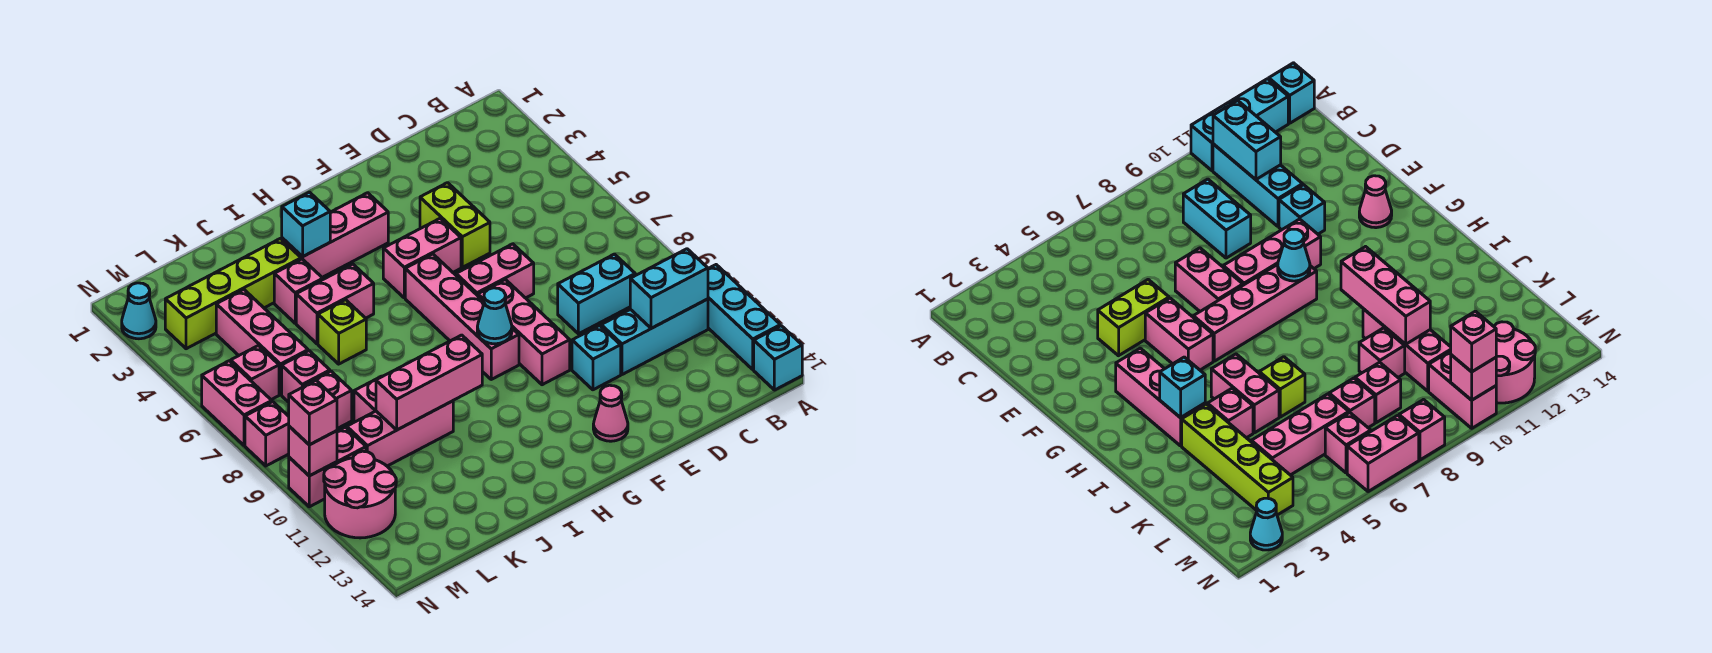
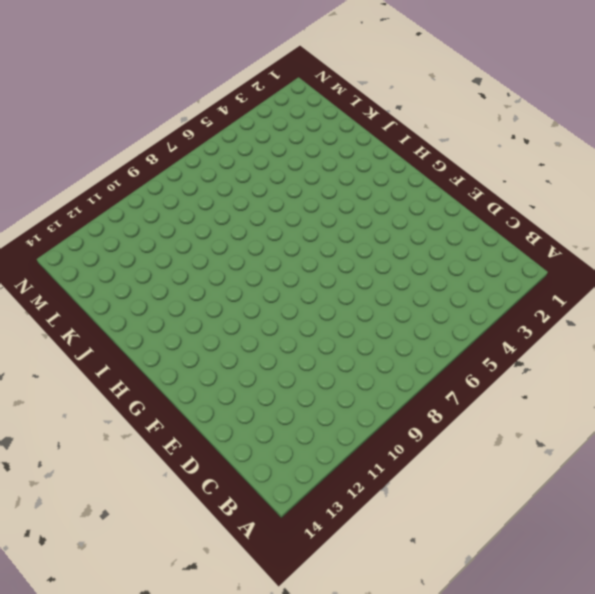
none -> cyan 1x3 brick [708,265,780,369]
none -> cyan 1x1 brick [754,326,802,390]
none -> cyan 1x3 brick [601,299,708,375]
none -> cyan 1x2 brick [558,254,635,334]

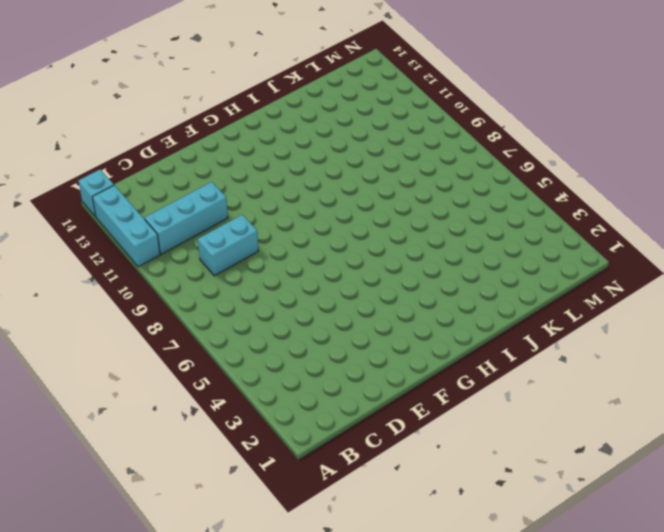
none -> lime 1x2 brick [420,183,490,267]
none -> pink 1x2 brick [456,244,534,298]
none -> cyan 1x1 brick [572,325,621,390]
none -> pink 1x2 brick [383,218,461,298]

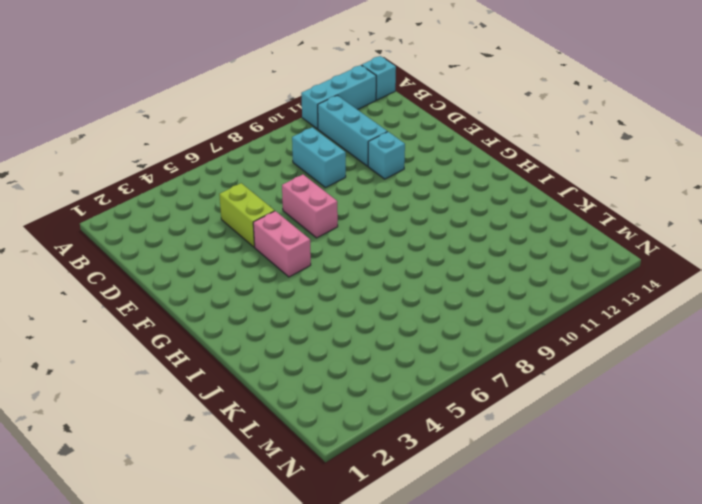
lime 1x2 brick [219,183,275,247] -> lime 1x2 brick turned to [420,183,490,267]
none -> pink 1x3 brick [478,280,570,385]
none -> pink 1x1 cone [593,385,628,441]
none -> pink 1x3 brick [282,193,388,277]
none -> pink 1x4 brick [405,254,519,379]

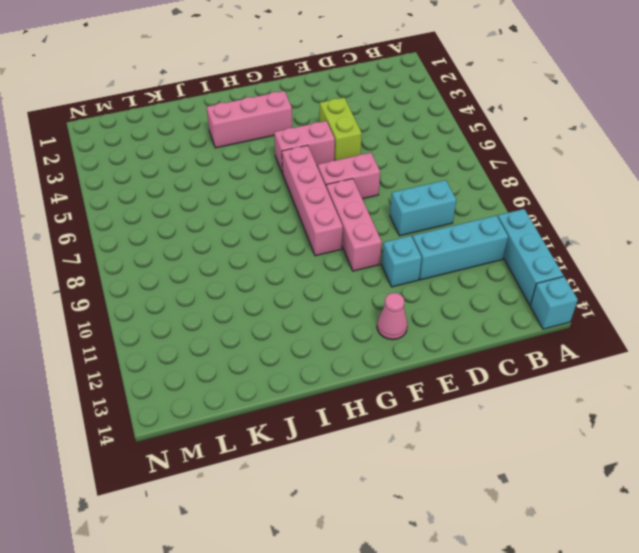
none -> pink 1x2 brick [296,264,374,344]
none -> lime 1x4 brick [165,238,301,349]
none -> pink 1x1 brick [274,259,323,323]
none -> lime 1x1 brick [318,300,366,364]

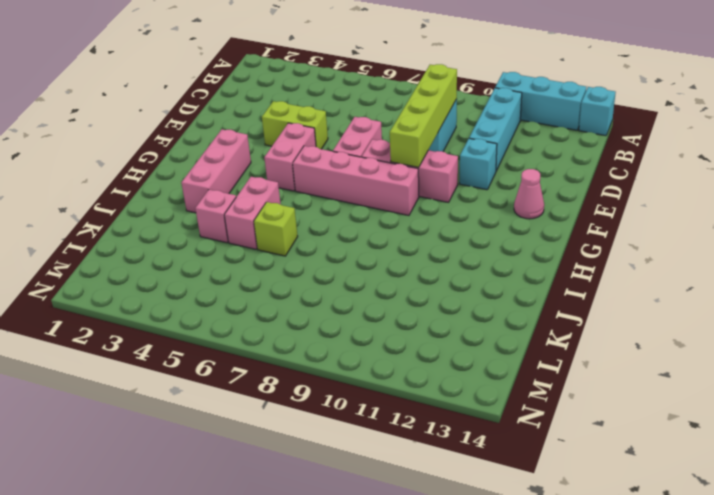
lime 1x4 brick [390,64,457,167] -> lime 1x4 brick moved to [165,238,301,349]
none -> pink 1x3 brick [347,401,453,466]
none -> pink 1x1 brick [354,376,382,422]
none -> pink 1x3 brick [216,290,308,395]
none -> pink 1x1 brick [282,351,330,402]

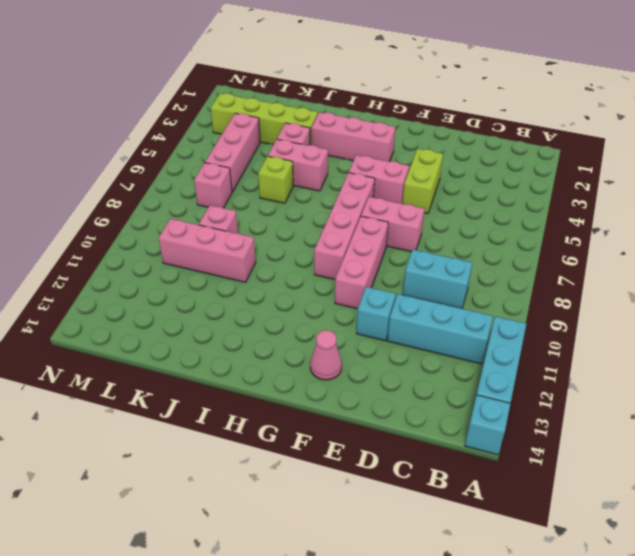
none -> pink 1x1 brick [303,371,352,429]
none -> pink 1x1 brick [231,346,279,400]
none -> pink 1x2 brick [289,427,366,507]
none -> pink 2x2 round brick [324,451,396,538]

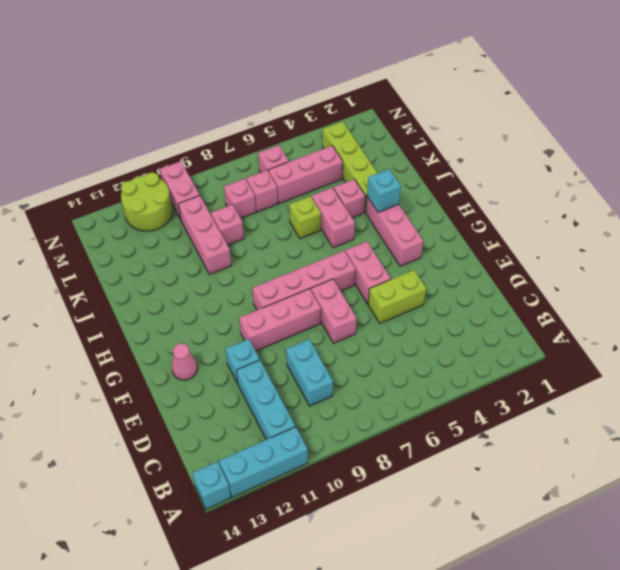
lime 2x2 round brick [121,172,172,231] -> pink 2x2 round brick [324,451,396,538]
none -> cyan 1x1 cone [122,283,156,339]
none -> pink 1x2 brick [202,361,272,446]
none -> pink 1x1 brick [245,402,289,466]
none -> cyan 1x2 brick [630,249,708,328]

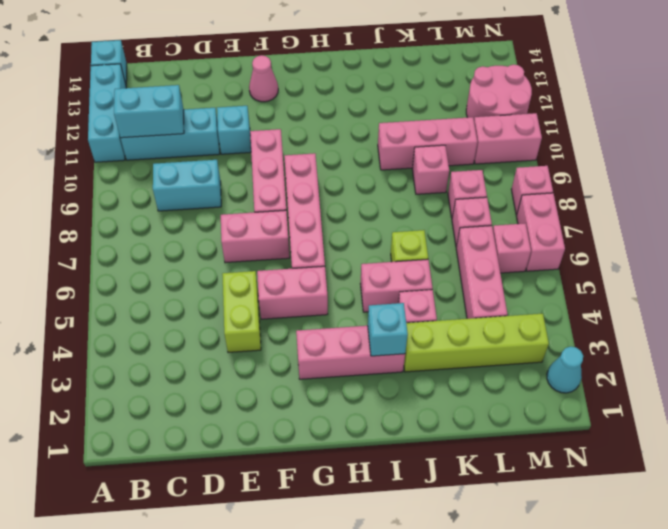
none -> cyan 1x1 cone [477,288,512,344]
none -> pink 1x3 brick [376,335,482,430]
none -> pink 1x1 brick [289,426,337,476]
none -> pink 1x1 brick [289,380,337,445]

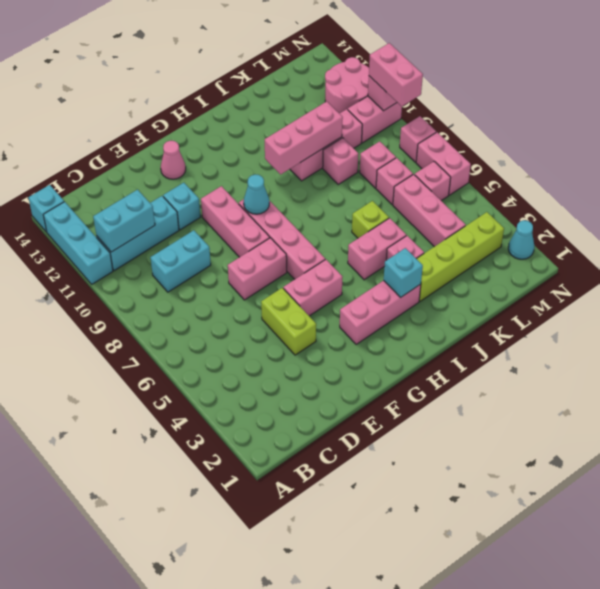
pink 1x2 brick [369,43,423,106] -> pink 1x1 brick [289,380,337,445]

